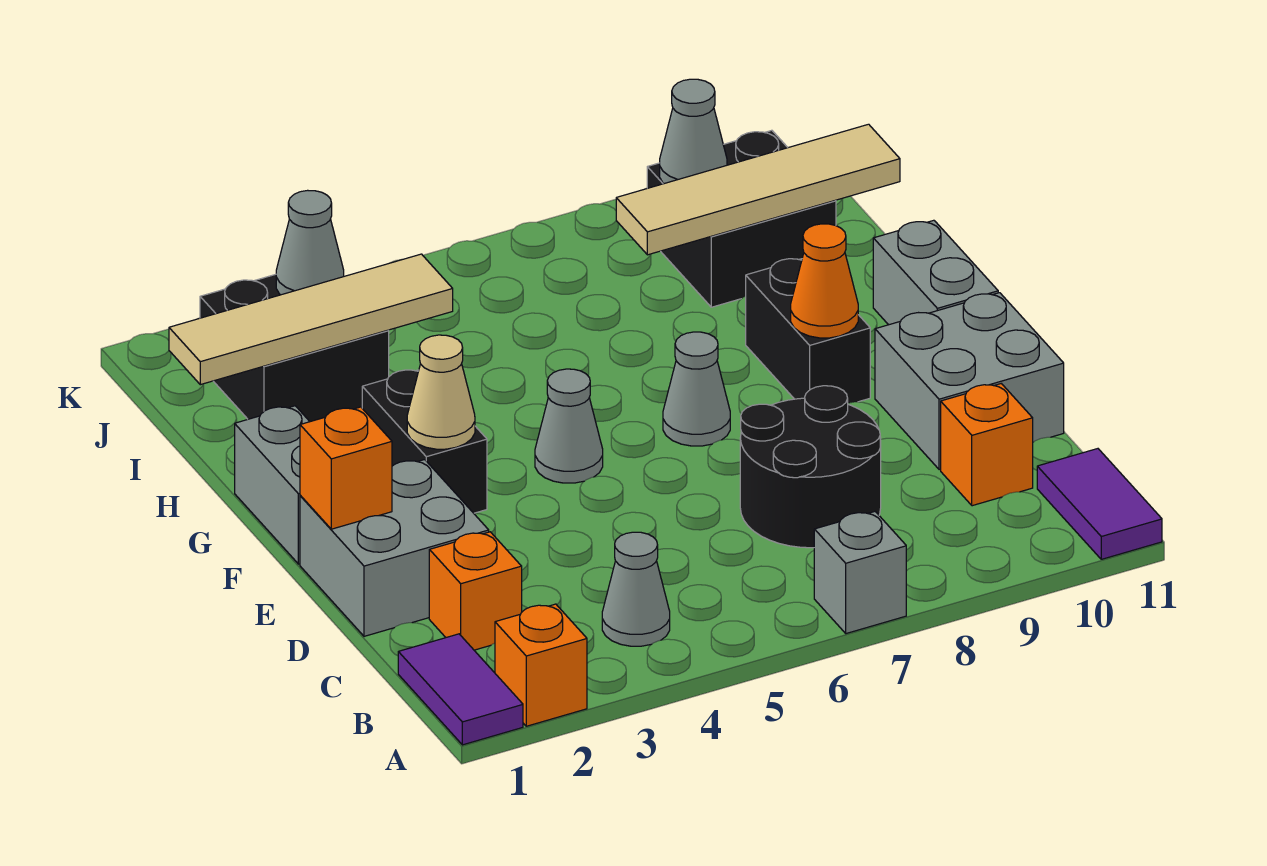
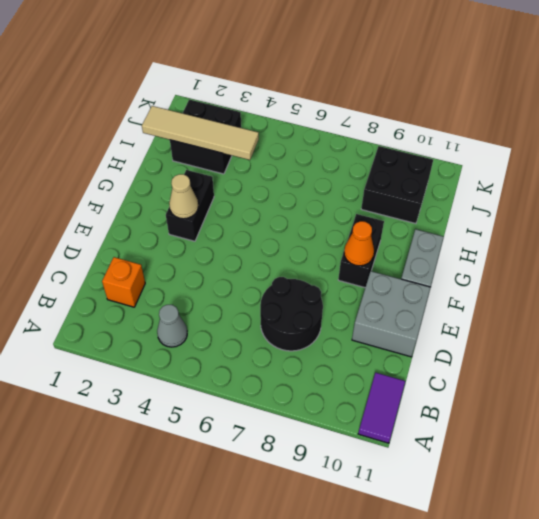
none -> purple 1x2 tile [398,634,523,745]
none -> orange 1x1 brick [495,604,587,726]
none -> grey 1x1 brick [814,512,906,634]

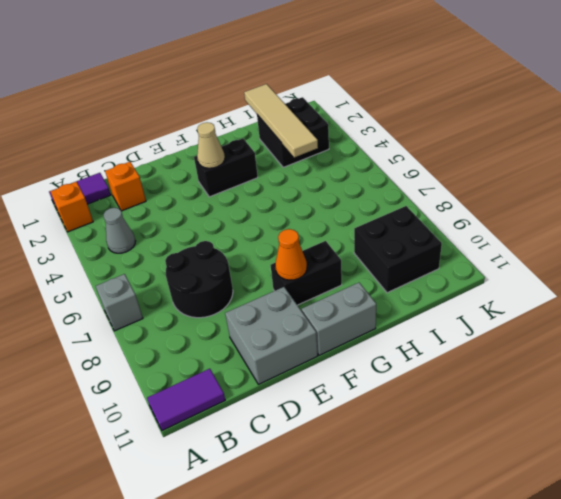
none -> orange 1x1 brick [941,384,1033,506]
none -> grey 2x2 brick [300,460,489,636]
none -> grey 1x2 brick [235,406,310,564]

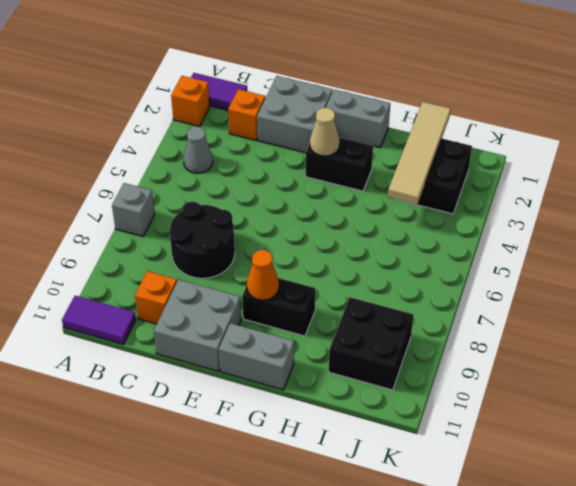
none -> grey 1x1 cone [535,369,603,483]
none -> grey 1x1 cone [663,332,730,446]
none -> orange 1x1 brick [300,407,392,529]

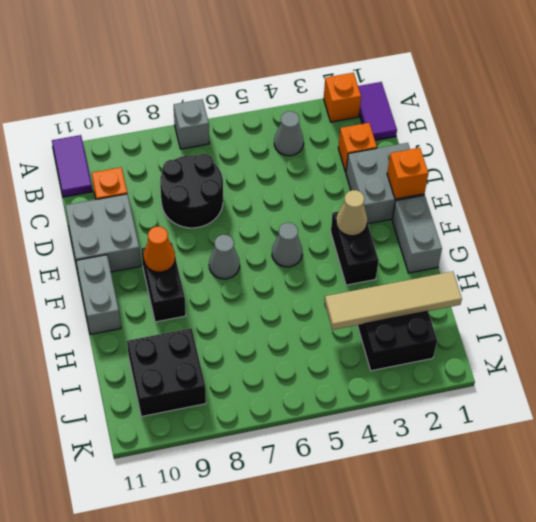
none -> tan 1x4 tile [616,124,900,255]
none -> grey 1x1 cone [276,190,344,295]
none -> grey 1x1 cone [660,79,727,184]

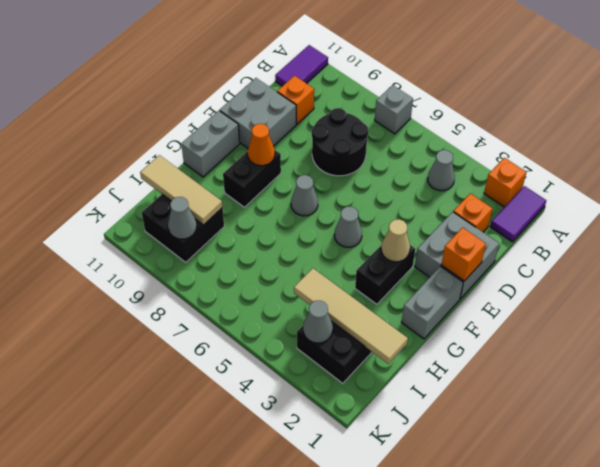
tan 1x3 tile [140,155,222,225] -> tan 1x4 tile [616,124,900,255]

